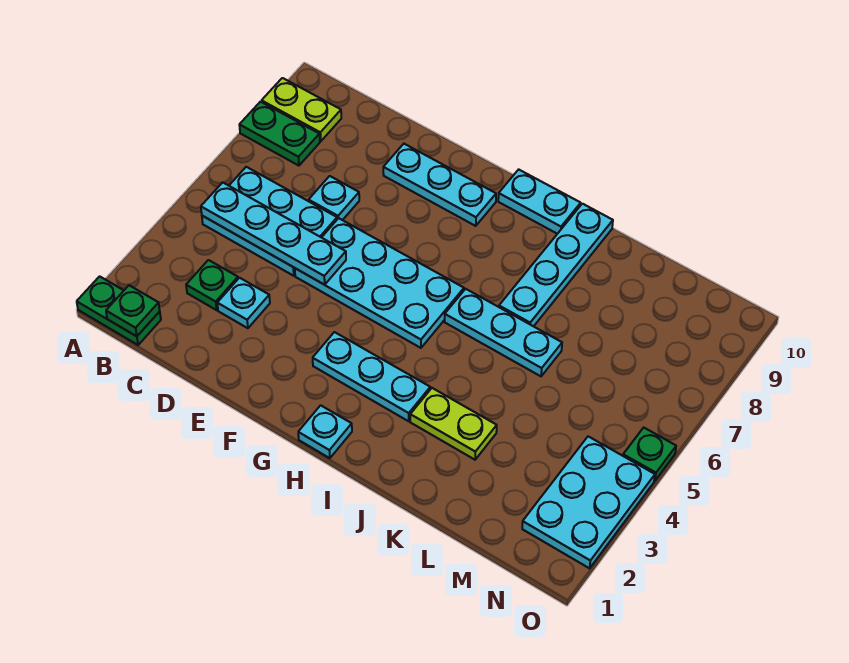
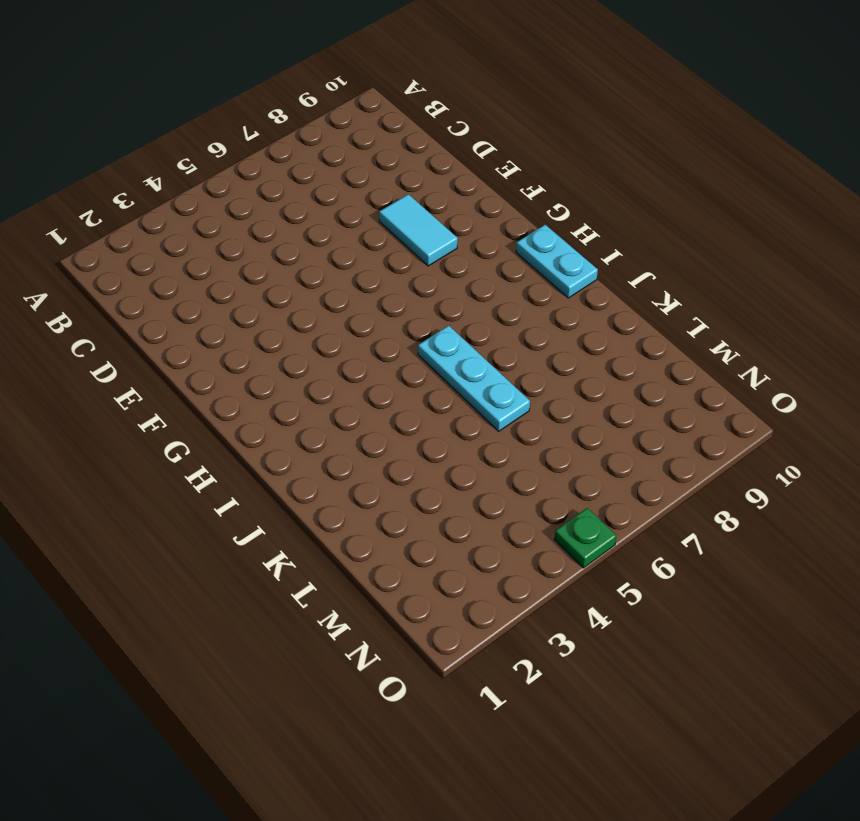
cyan 1x2 tile [379,194,458,266] -> none
none -> green 1x2 plate [77,276,161,345]
none -> green 1x2 plate [239,102,320,166]
none -> lime 1x2 plate [262,78,341,141]

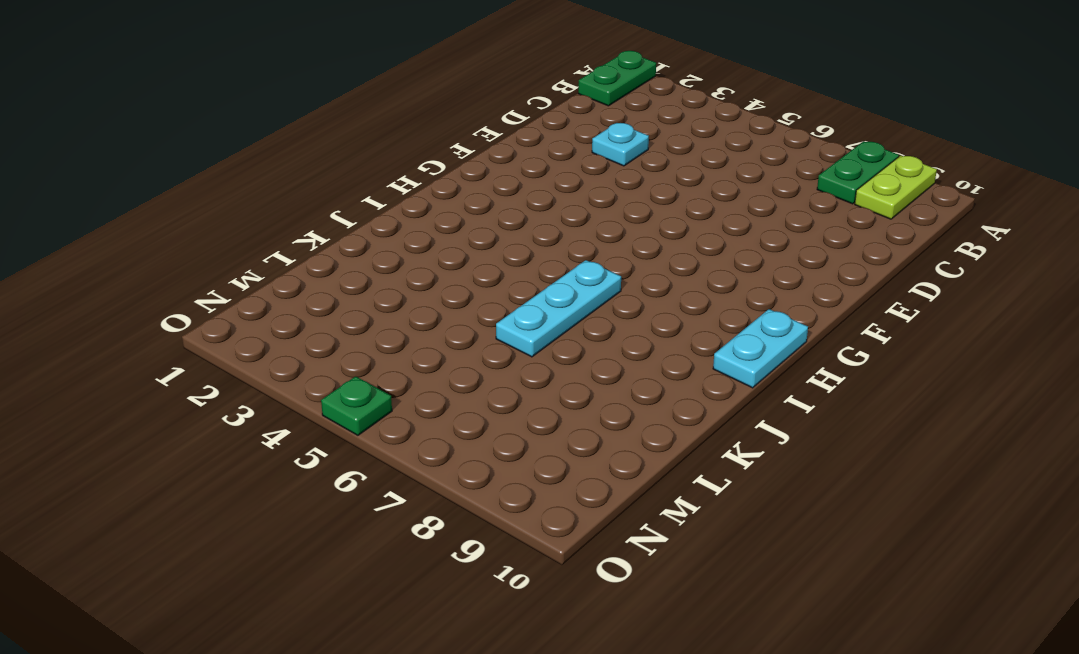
none -> cyan 2x3 plate [202,167,337,276]
none -> green 1x1 plate [186,260,238,310]
none -> cyan 1x1 plate [309,176,359,220]

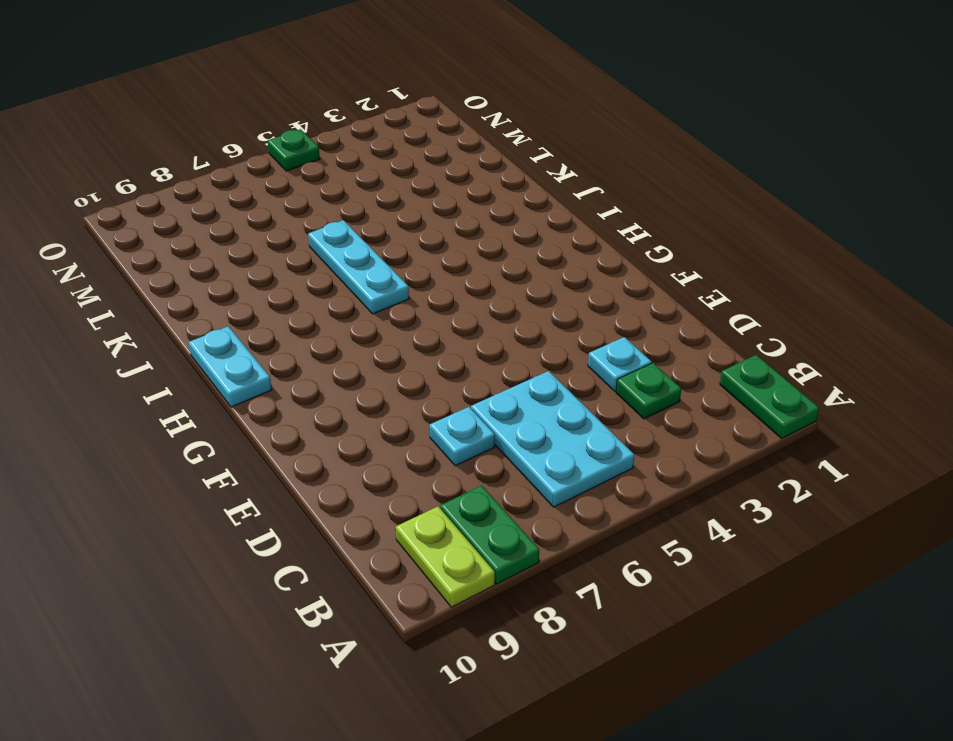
none -> cyan 2x4 plate [295,218,464,348]
none -> cyan 1x3 plate [383,144,496,226]
none -> cyan 1x3 plate [313,332,430,421]

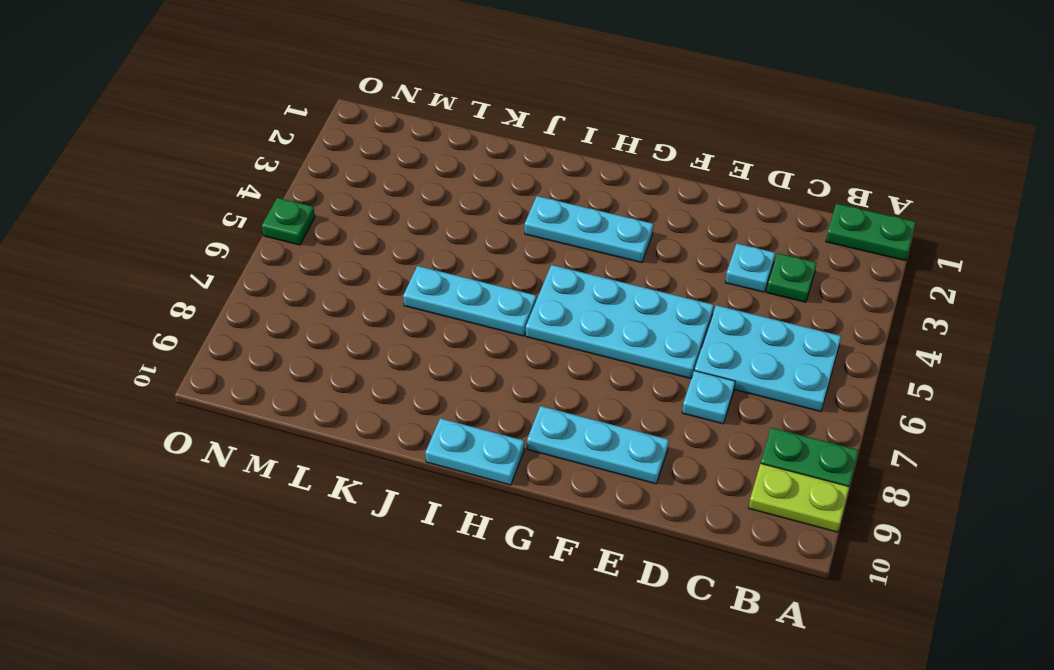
none -> cyan 1x1 plate [298,405,352,458]
none -> lime 1x2 plate [410,388,497,460]
none -> cyan 1x4 plate [499,204,613,326]

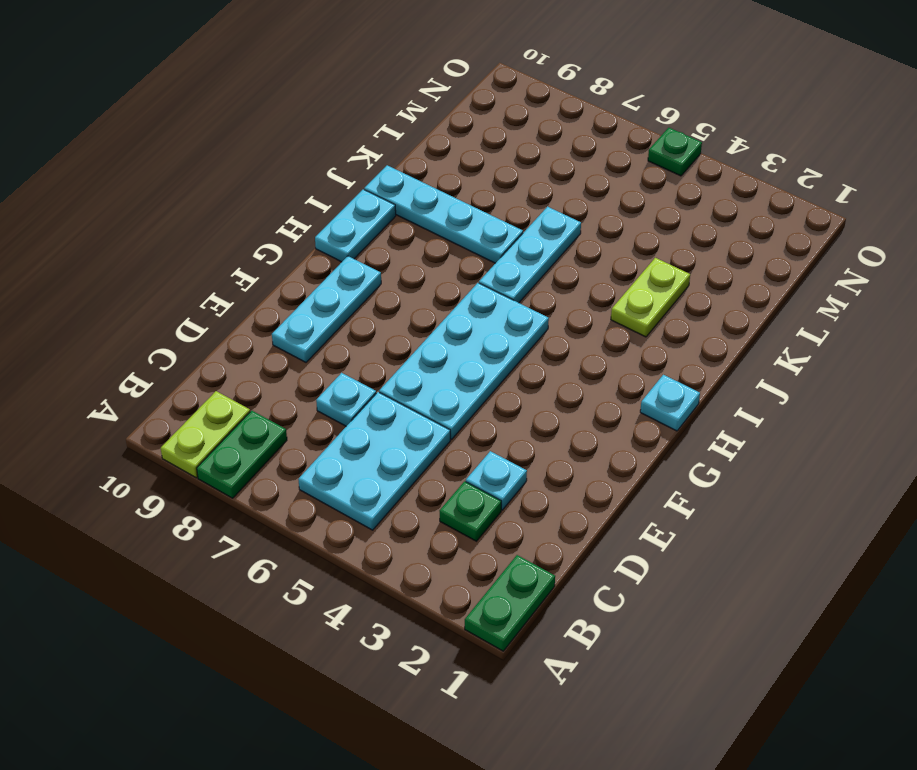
none -> cyan 1x3 plate [313,332,430,421]
none -> cyan 2x3 plate [522,436,655,568]
none -> green 1x1 plate [106,285,160,336]

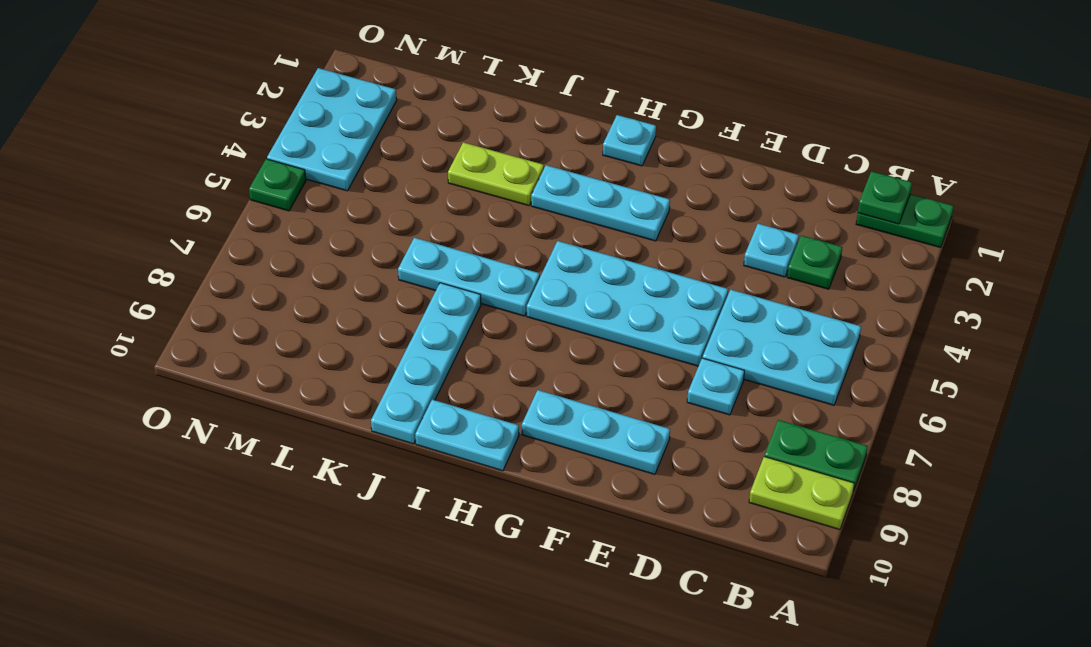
none -> cyan 1x4 plate [201,182,346,285]

